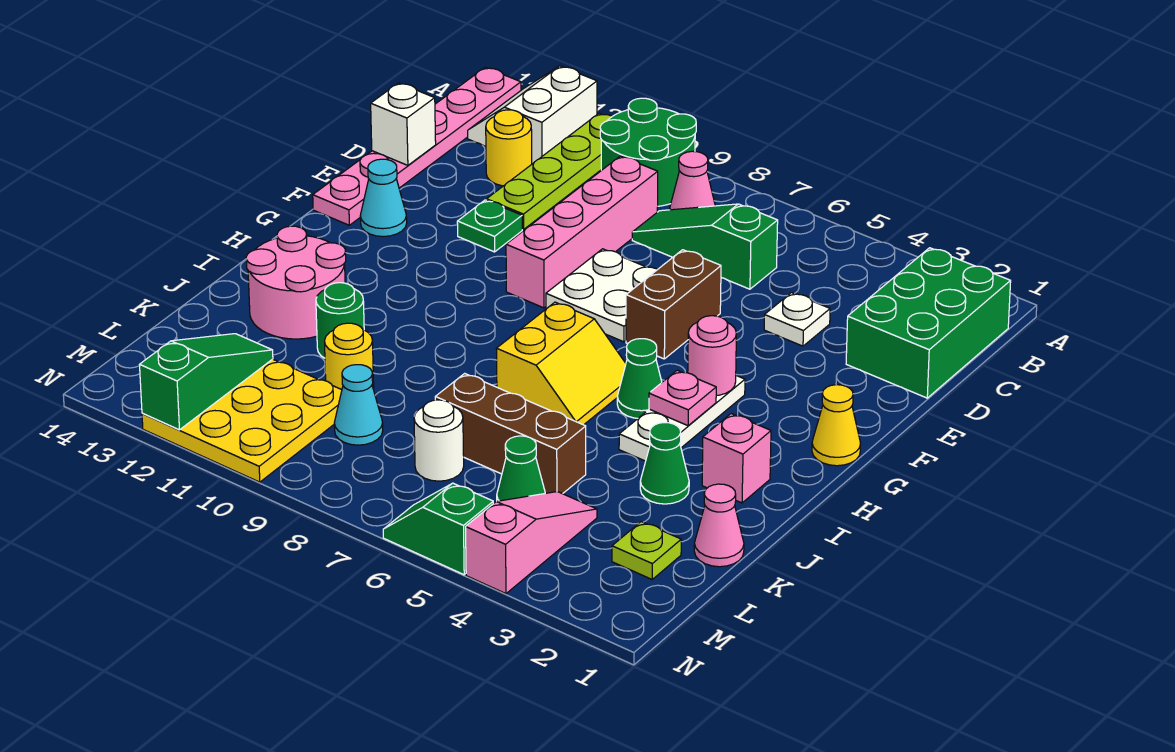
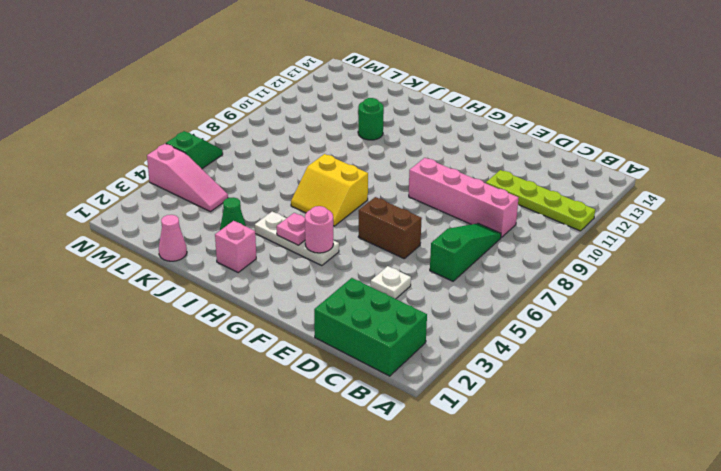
none -> green 2x2 round brick [600,98,696,206]
none -> white 2x2 slope [468,66,597,164]
none -> pink 1x6 plate [313,67,521,225]
none -> pink 1x1 cone [670,151,715,210]

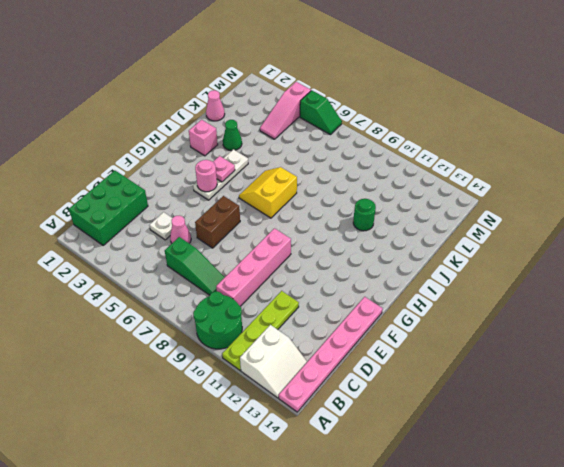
pink 1x1 cone [170,216,191,243] -> pink 1x1 cone moved to [670,151,715,210]
none -> yellow 1x1 round brick [486,110,532,186]
none -> white 2x2 plate [546,249,658,342]
none -> green 1x1 plate [457,200,522,252]
none -> cyan 1x1 cone [360,159,407,237]

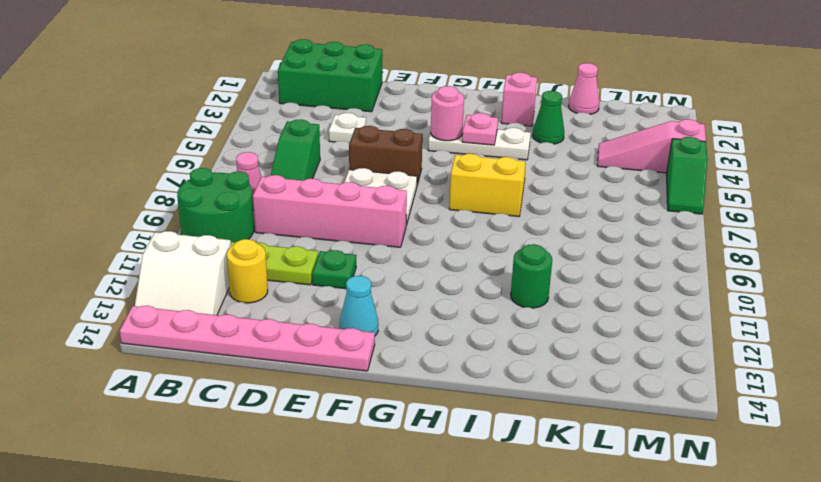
none -> yellow 1x1 cone [812,385,861,466]
none -> green 1x1 cone [617,339,662,418]
none -> pink 2x2 round brick [246,226,346,339]
none -> brown 1x3 brick [435,373,586,494]

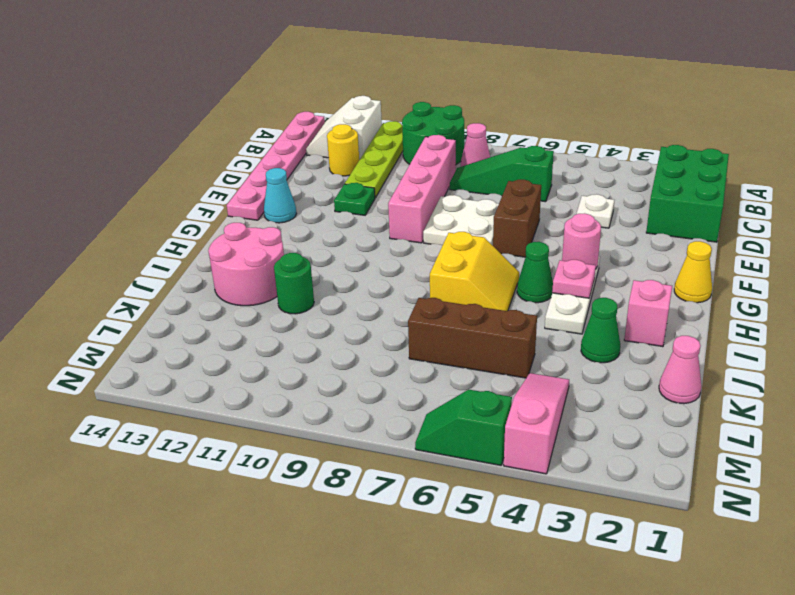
none -> yellow 1x1 round brick [324,323,374,390]
none -> lime 1x1 plate [612,522,681,579]
none -> green 1x1 cone [497,436,545,501]
none -> white 1x1 round brick [414,400,464,481]

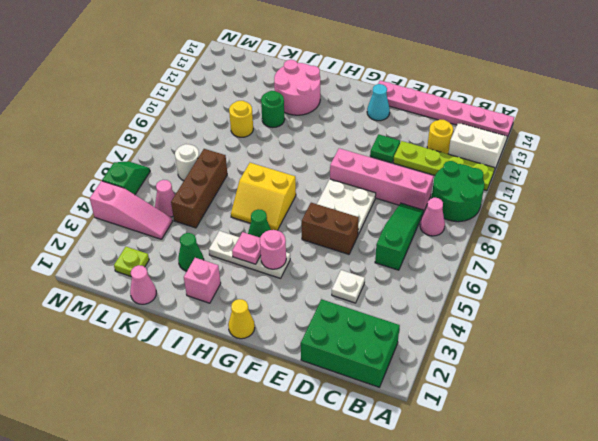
pink 1x1 cone [155,180,175,217] -> green 1x1 cone [497,436,545,501]
none -> cyan 1x1 cone [334,365,383,445]
none -> yellow 3x3 plate [142,359,342,482]
none -> white 1x1 brick [371,83,436,165]
none -> green 1x3 slope [140,334,273,430]

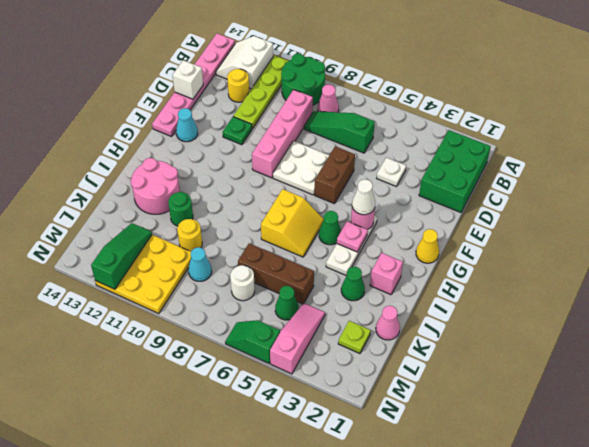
white 1x1 cone [352,179,375,215] -> none

